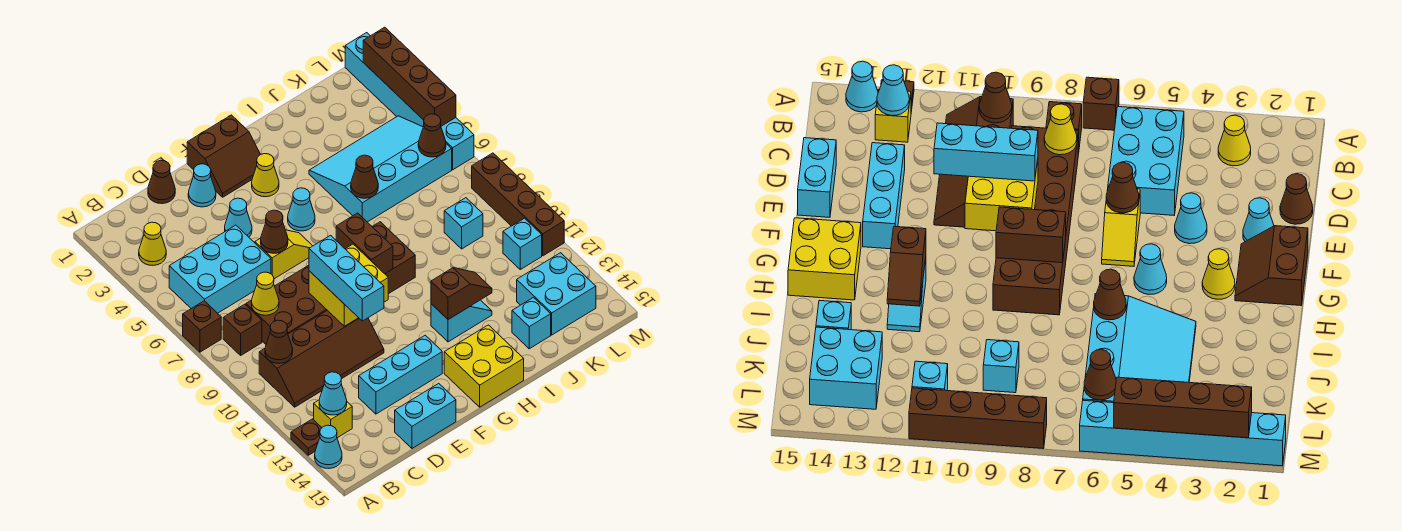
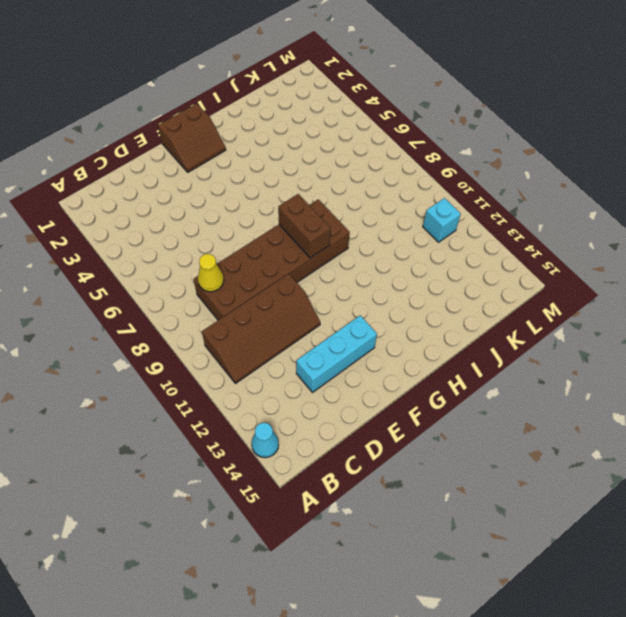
none -> brown 1x1 brick [183,301,221,352]
none -> brown 1x1 plate [291,419,322,455]
none -> yellow 1x1 cone [139,222,166,265]
none -> cyan 2x3 brick [169,225,271,313]

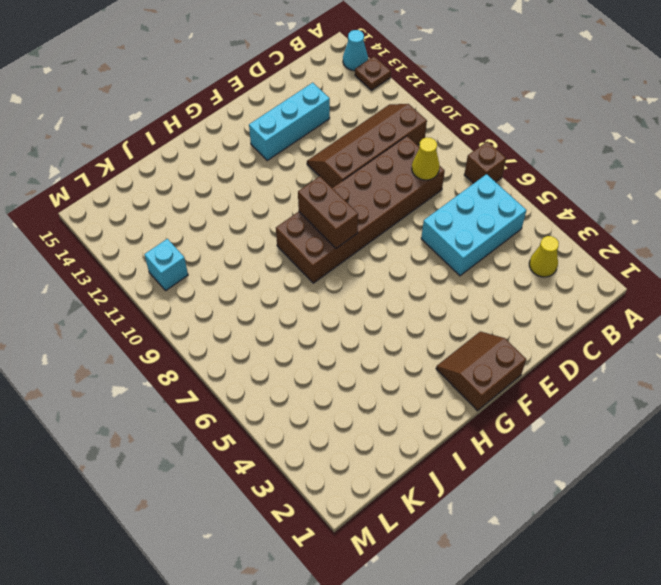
none -> brown 1x1 brick [223,304,262,355]
none -> yellow 1x1 brick [314,400,352,438]
none -> brown 1x1 cone [148,160,175,204]
none -> cyan 1x2 brick [395,383,456,448]

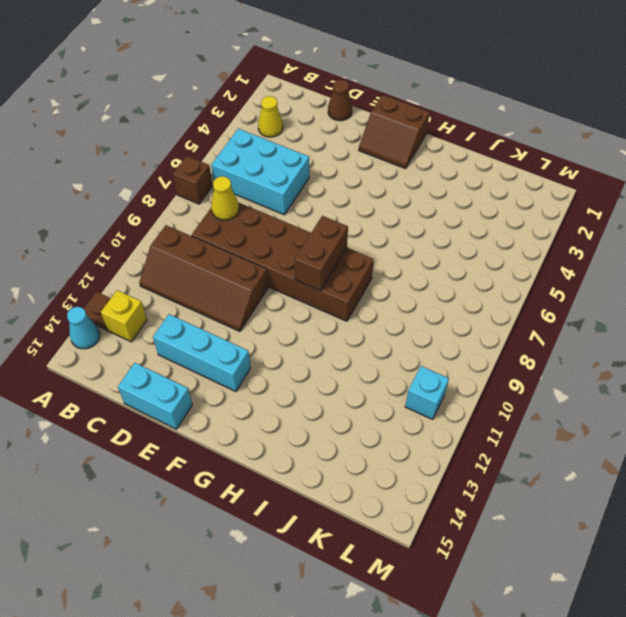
none -> brown 1x1 brick [223,304,262,355]
none -> cyan 1x1 cone [188,164,216,207]
none -> cyan 1x1 cone [225,198,252,237]
none -> yellow 1x2 slope [255,230,312,279]

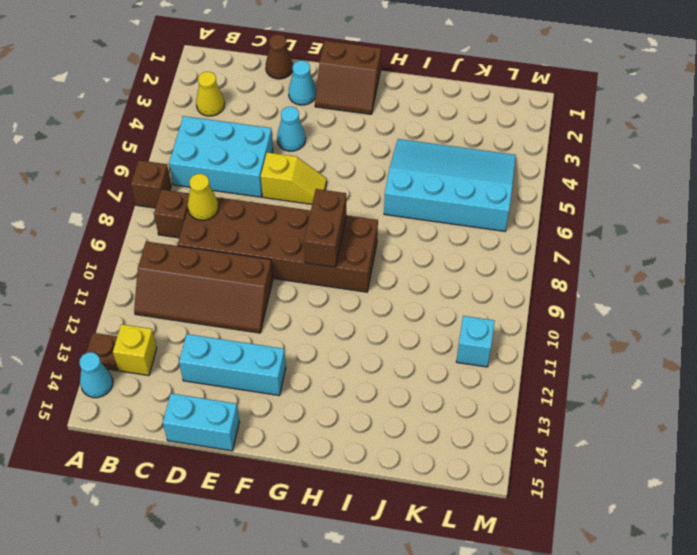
none -> yellow 1x1 cone [252,154,279,197]
none -> cyan 1x1 cone [288,188,315,231]
none -> yellow 2x2 brick [444,325,524,407]
none -> cyan 1x2 slope [431,300,492,342]

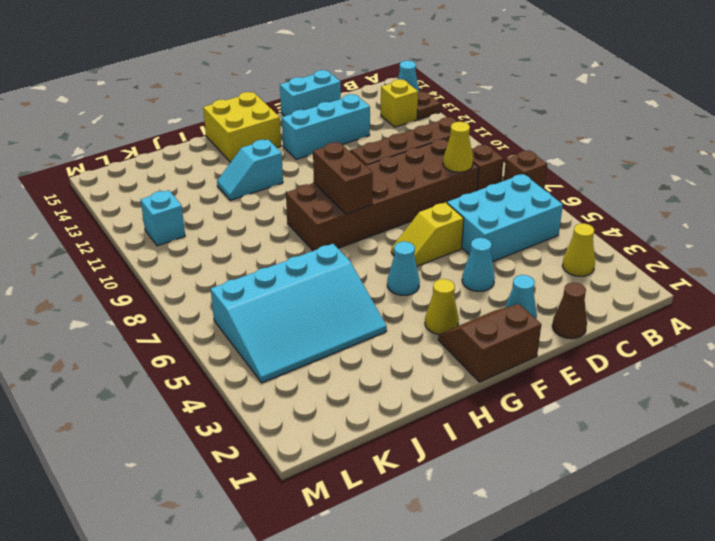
none -> cyan 1x1 brick [512,298,551,349]
none -> cyan 1x1 brick [444,198,483,249]
none -> cyan 2x2 brick [517,253,596,335]
none -> cyan 1x6 brick [345,33,474,170]

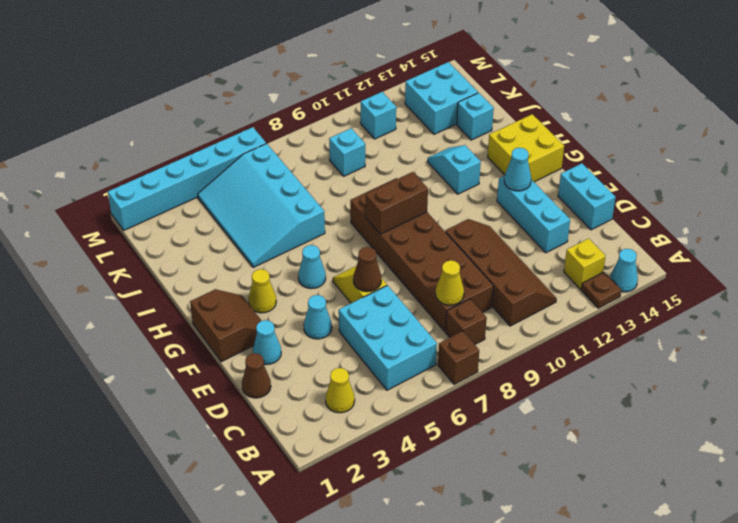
cyan 1x1 cone [504,148,531,191] -> cyan 1x1 cone moved to [319,372,347,415]
none -> brown 1x4 brick [472,153,564,256]
none -> brown 1x1 cone [265,320,293,364]
none -> yellow 2x2 brick [309,244,388,326]
none -> brown 1x2 slope [431,268,492,319]

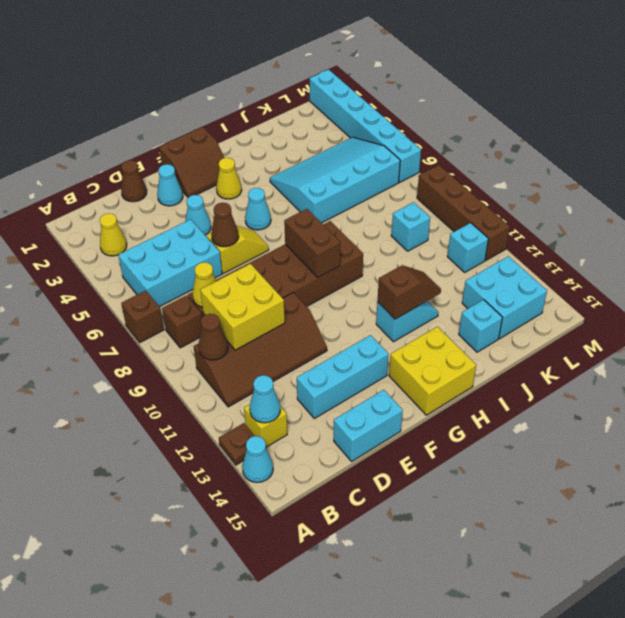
yellow 2x2 brick [200,264,285,350] -> yellow 2x2 brick moved to [309,244,388,326]
none -> brown 1x1 cone [351,155,378,198]
none -> brown 1x1 cone [418,114,446,157]
none -> brown 1x4 brick [363,27,456,126]
none -> cyan 1x3 brick [309,235,384,321]

